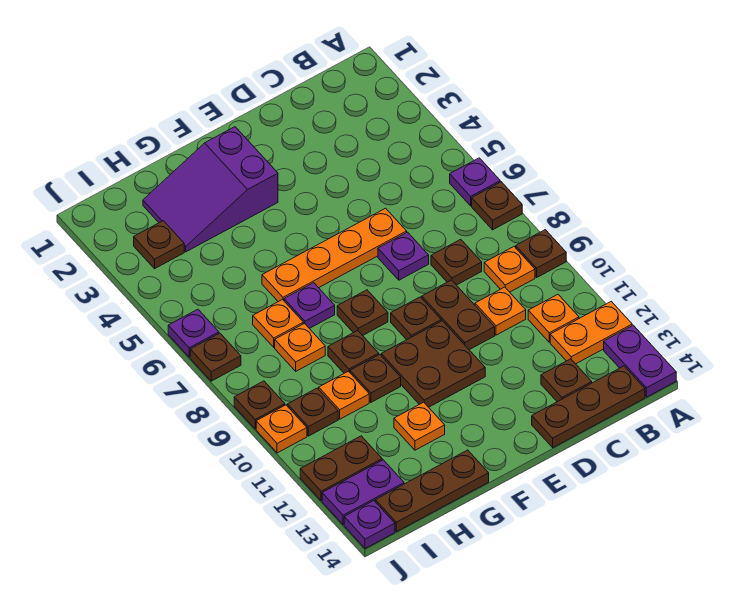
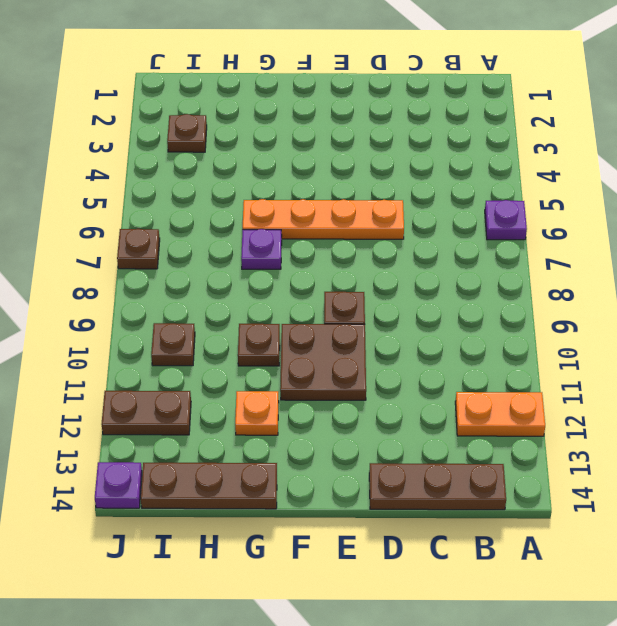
none -> brown 1x1 plate [472,182,522,230]
none -> brown 1x1 plate [516,230,566,277]
none -> purple 1x2 plate [604,325,676,397]
none -> orange 1x1 plate [484,247,535,292]

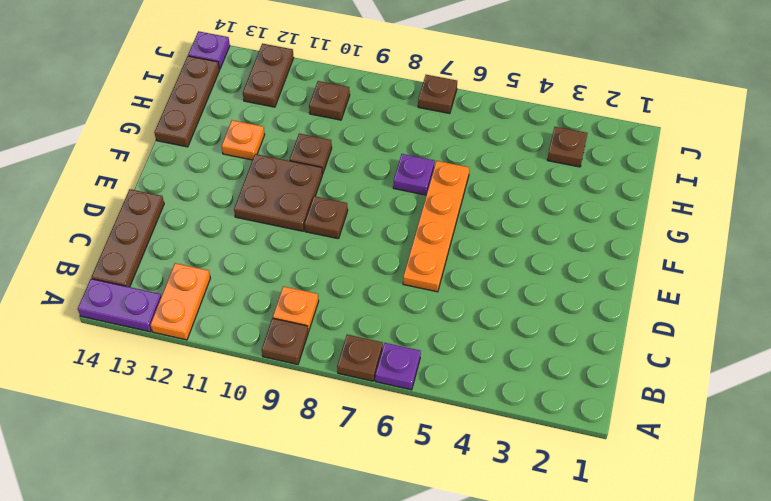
none -> orange 1x1 plate [528,294,579,342]
none -> brown 1x1 plate [431,239,482,285]
none -> orange 1x1 plate [475,287,526,335]
none -> brown 1x1 plate [541,359,592,402]

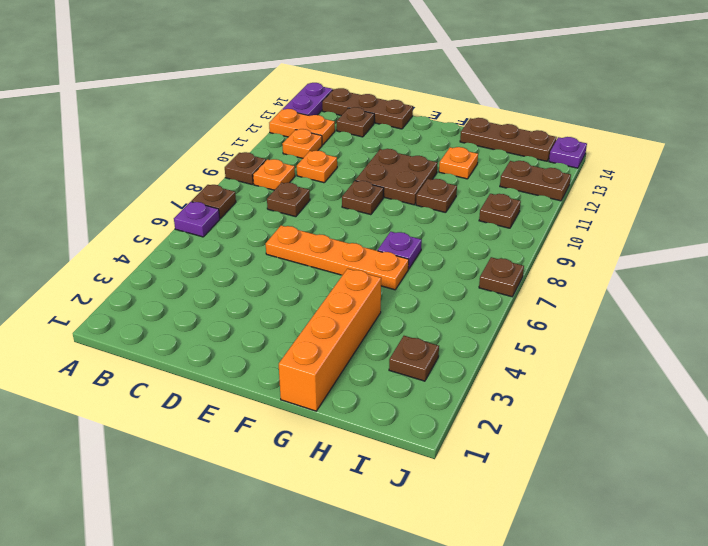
orange 1x4 brick [279,269,381,411] -> purple 2x3 slope [143,127,278,252]
none -> purple 1x1 plate [378,232,429,280]
none -> brown 1x2 plate [422,280,495,350]
none -> brown 1x1 plate [337,290,388,336]
none -> brown 1x1 plate [328,331,379,373]

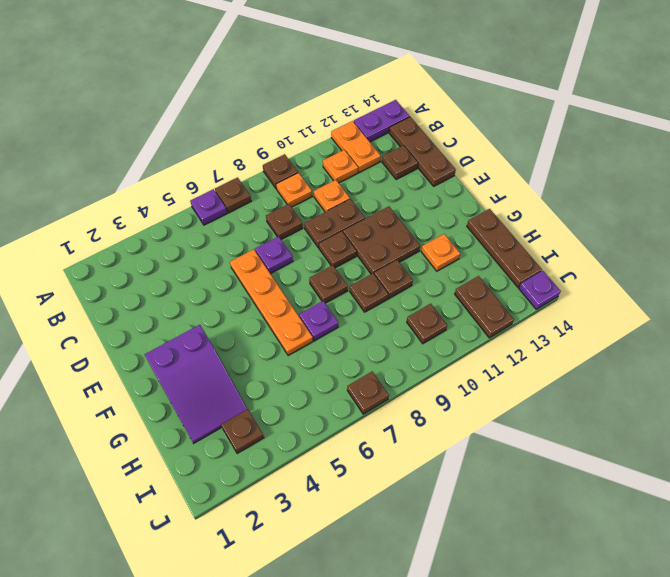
none -> orange 1x1 plate [253,300,303,347]
none -> orange 1x1 plate [275,324,325,371]
none -> orange 1x1 plate [319,371,369,419]
none -> purple 1x2 plate [322,460,404,525]

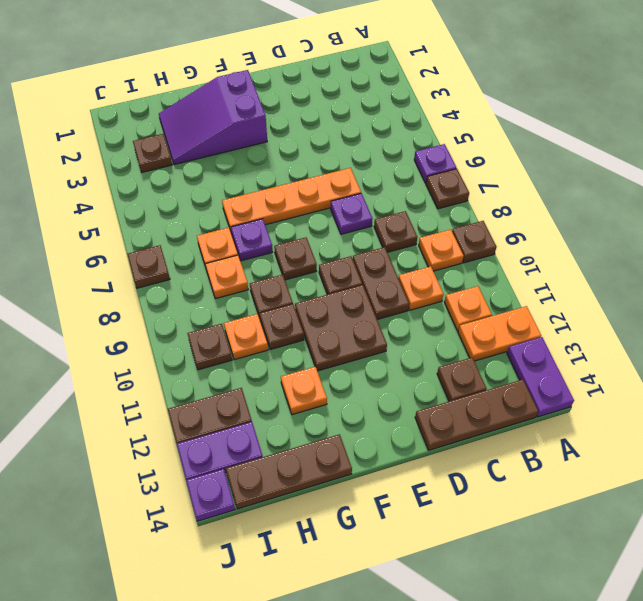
none -> purple 1x1 plate [168,309,219,357]
none -> brown 1x1 plate [234,381,285,429]
none -> orange 1x1 plate [256,405,307,453]

